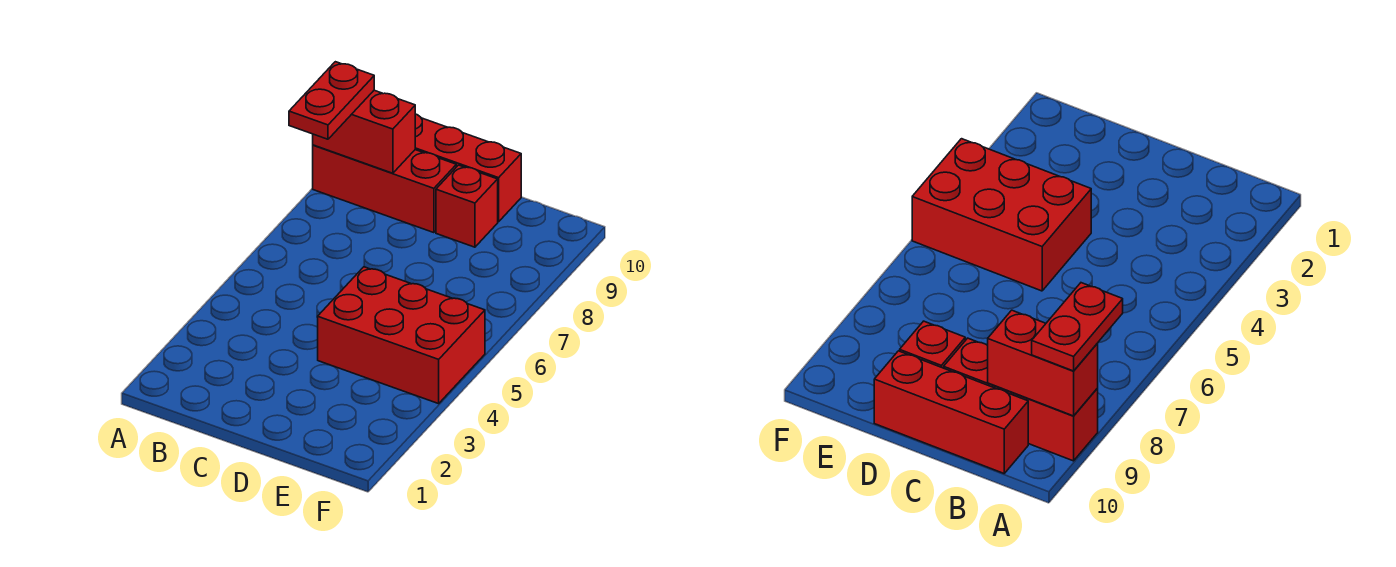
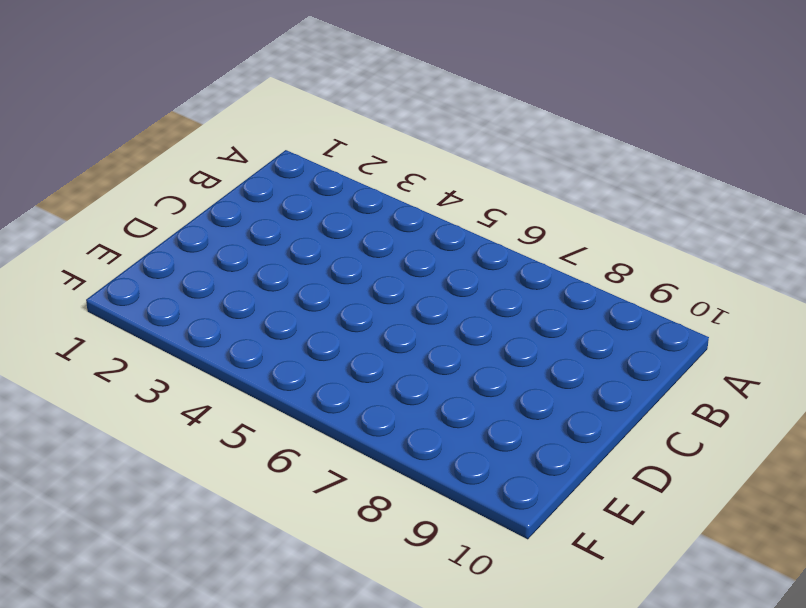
none -> red 1x3 brick [313,145,456,233]
none -> red 1x3 brick [415,114,521,222]

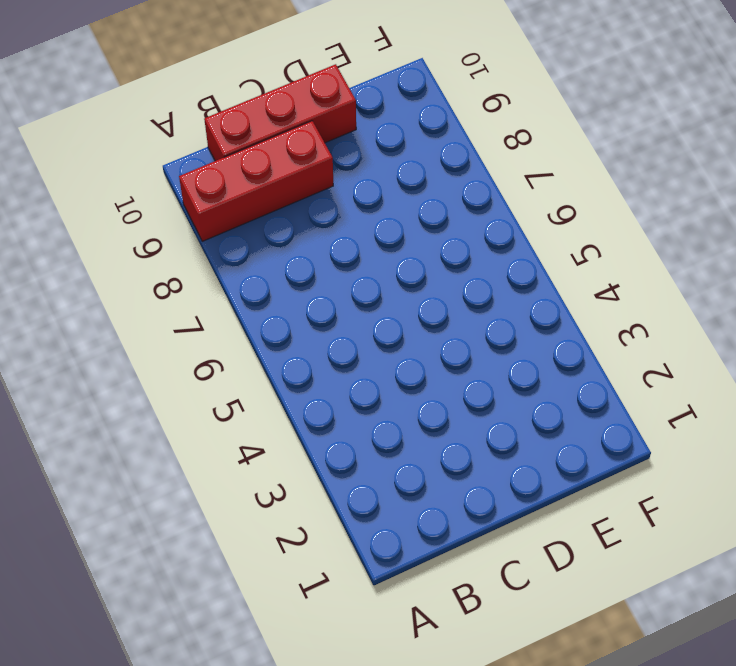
none -> red 2x3 brick [318,267,485,404]
none -> red 1x1 brick [436,165,498,247]

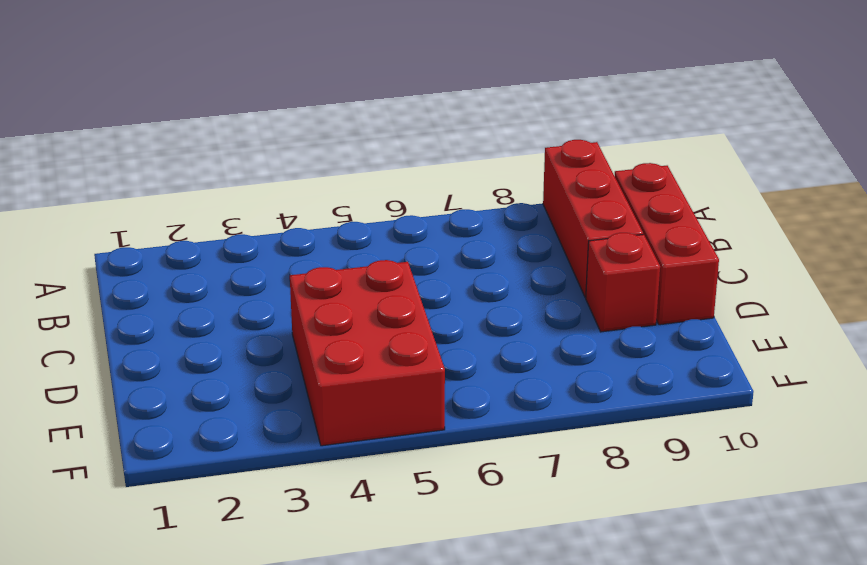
none -> red 1x2 brick [313,90,415,173]
none -> red 1x2 plate [289,62,374,139]

